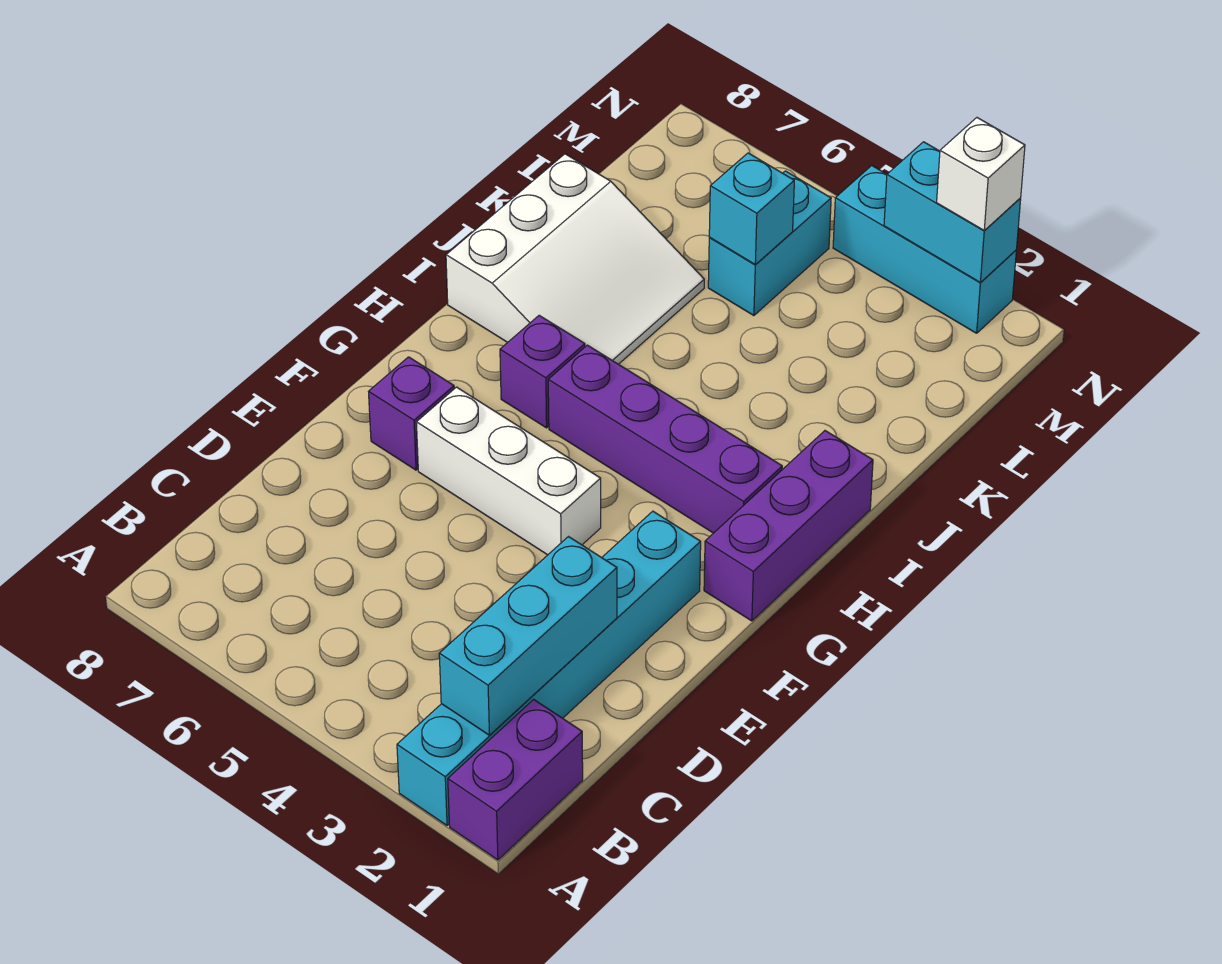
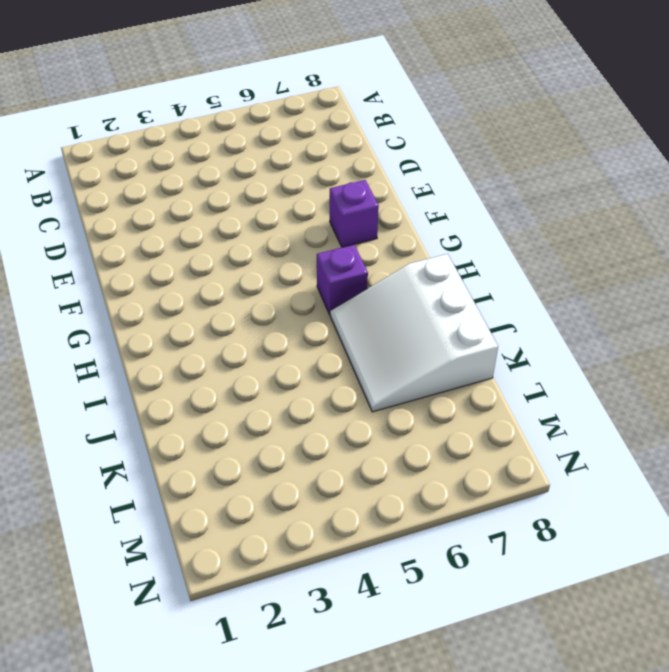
none -> purple 1x2 brick [448,699,583,860]
none -> cyan 1x6 brick [397,511,701,825]
none -> white 1x3 brick [416,387,601,555]

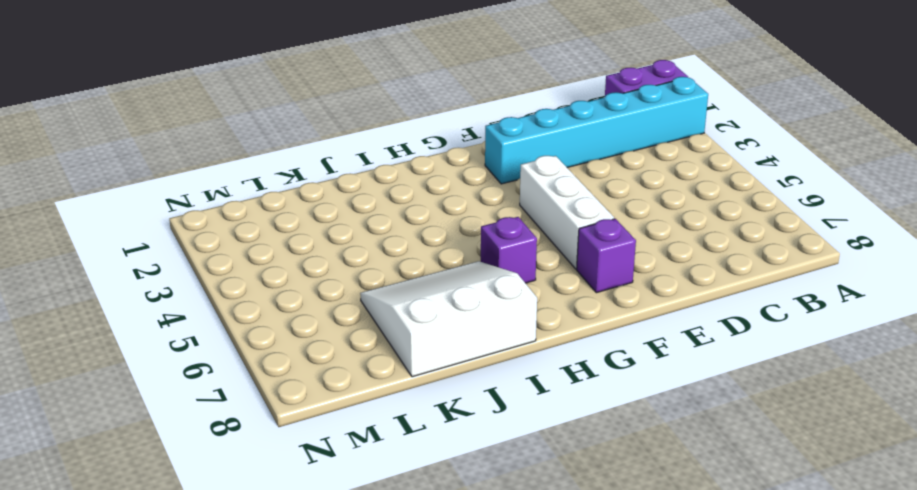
none -> purple 1x3 brick [704,431,873,621]
none -> purple 1x4 brick [548,345,782,533]
none -> cyan 1x2 brick [708,171,831,316]

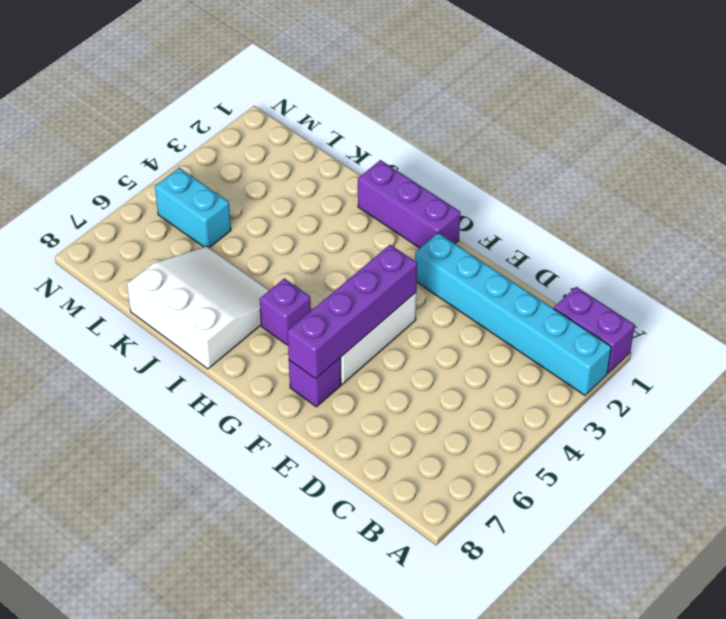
purple 1x4 brick [287,245,417,379] -> purple 1x4 brick moved to [548,345,782,533]
none -> cyan 1x3 brick [833,166,1016,333]
none -> cyan 1x3 brick [439,537,617,735]
none -> cyan 1x1 brick [709,153,794,265]

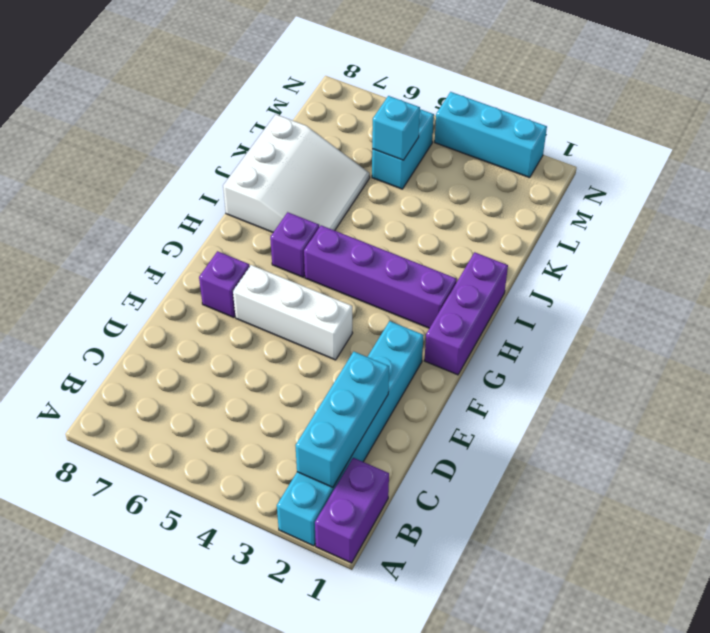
none -> cyan 1x2 brick [884,142,1021,282]
none -> white 1x1 brick [937,118,1025,231]

